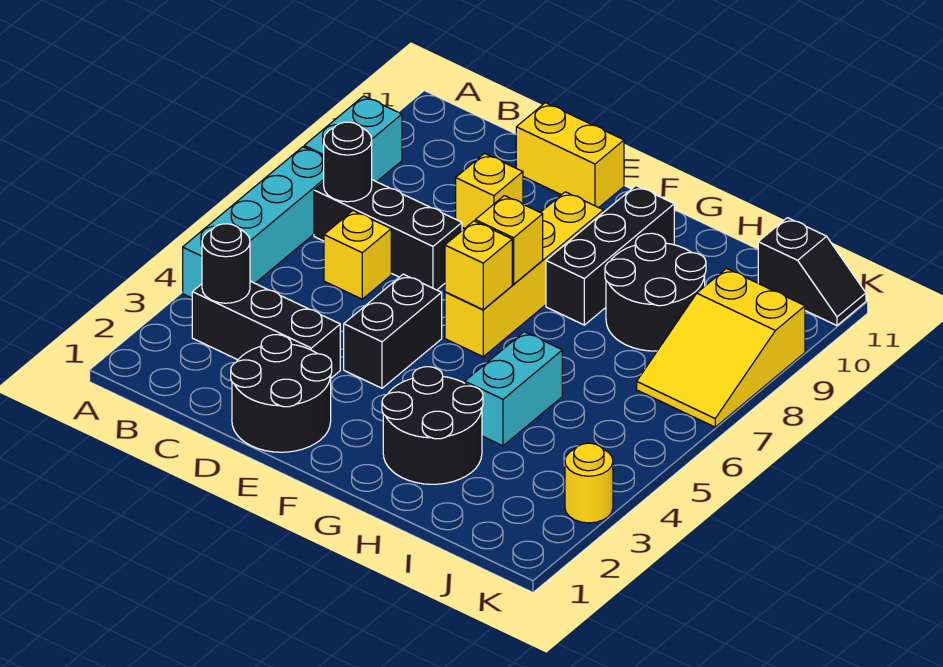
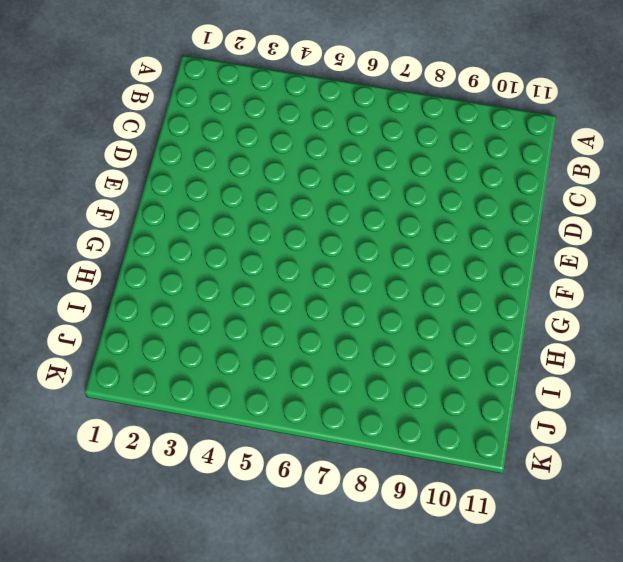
none -> cyan 1x4 brick [183,147,324,298]
none -> cyan 1x2 brick [304,96,402,182]
none -> black 1x3 brick [192,281,340,378]

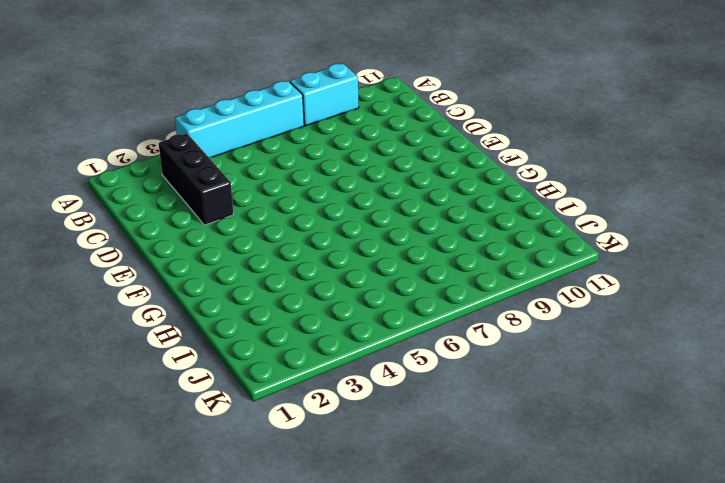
none -> black 1x3 brick [314,180,462,290]
none -> yellow 1x1 brick [324,211,391,299]
none -> black 2x2 round brick [231,335,332,452]

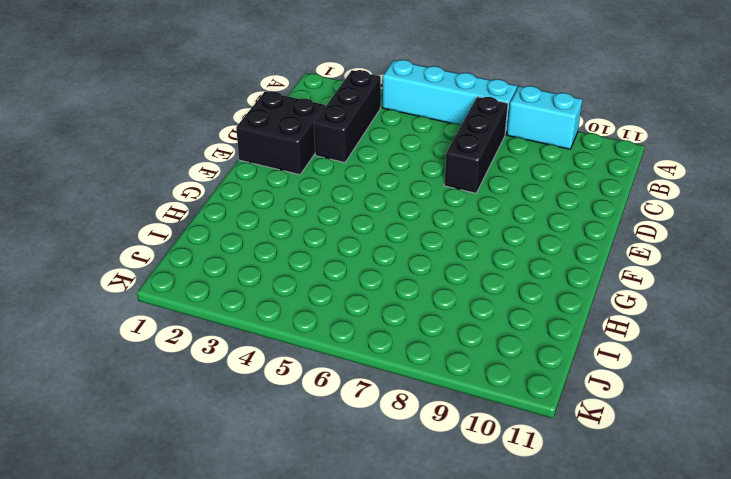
black 2x2 brick [236,91,325,175] -> black 2x2 round brick [231,335,332,452]
none -> yellow 1x1 brick [324,211,391,299]
none -> yellow 1x1 brick [456,154,523,228]
none -> yellow 1x2 brick [516,103,624,208]

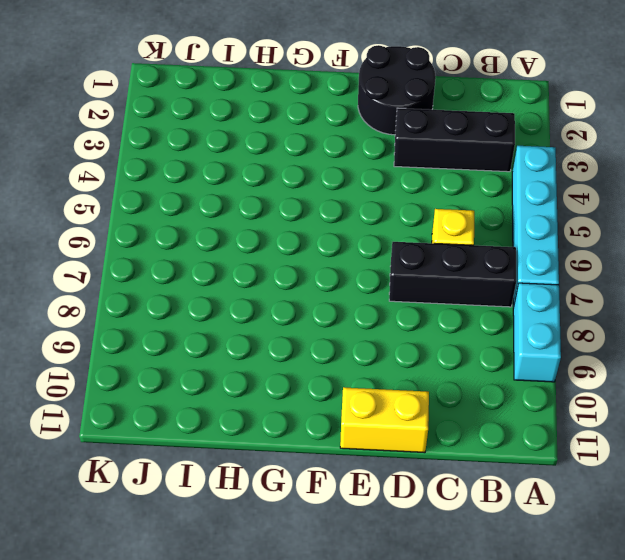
none -> yellow 1x1 brick [456,154,523,228]
none -> black 1x2 brick [344,274,442,388]
none -> yellow 1x4 brick [445,192,604,357]

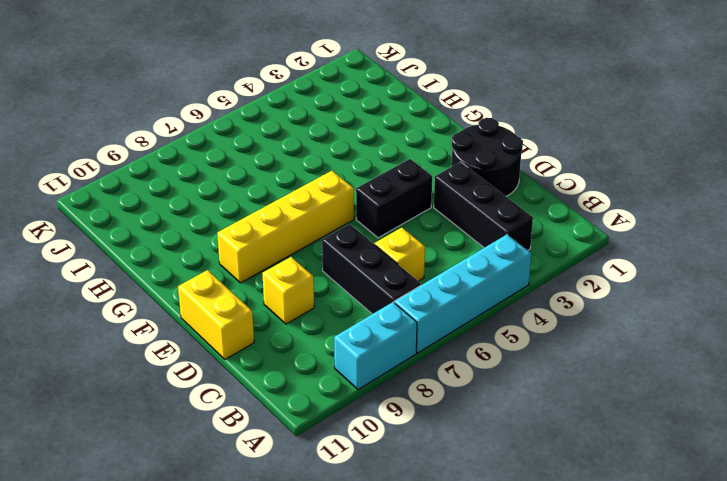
none -> black 2x2 round brick [382,367,483,484]
none -> black 1x3 brick [546,186,674,325]
none -> cyan 1x2 brick [465,332,562,446]

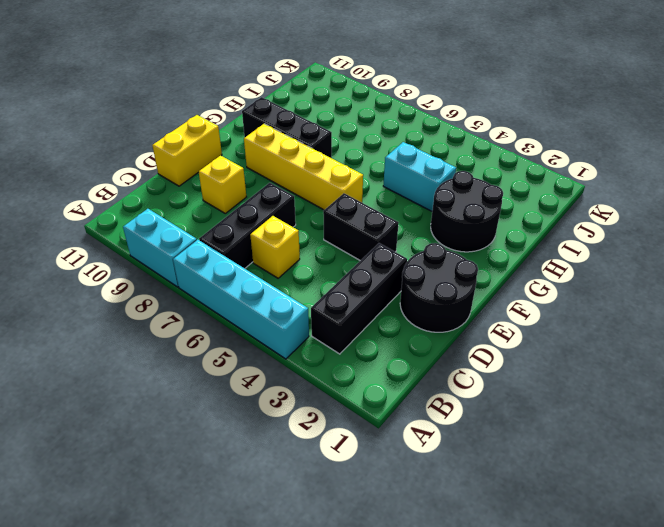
none -> black 2x2 round brick [605,233,706,351]
none -> yellow 2x3 slope [637,269,805,427]
none -> black 1x2 slope [758,218,866,326]

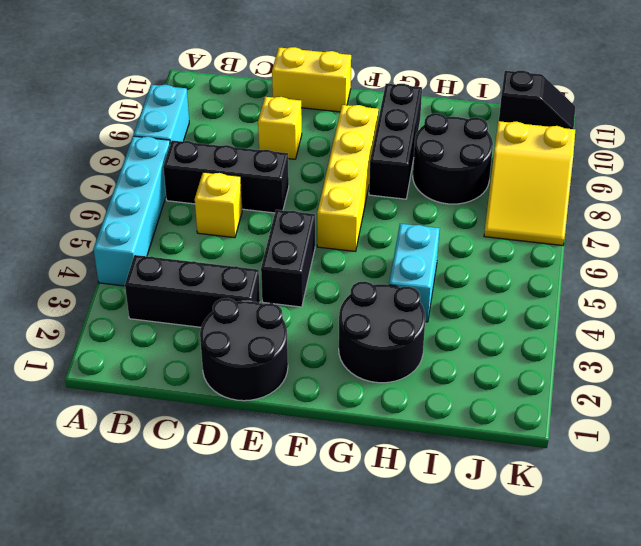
none -> yellow 1x1 round brick [565,443,613,523]
none -> black 1x1 round brick [202,224,250,303]
none -> black 1x1 round brick [324,122,372,202]

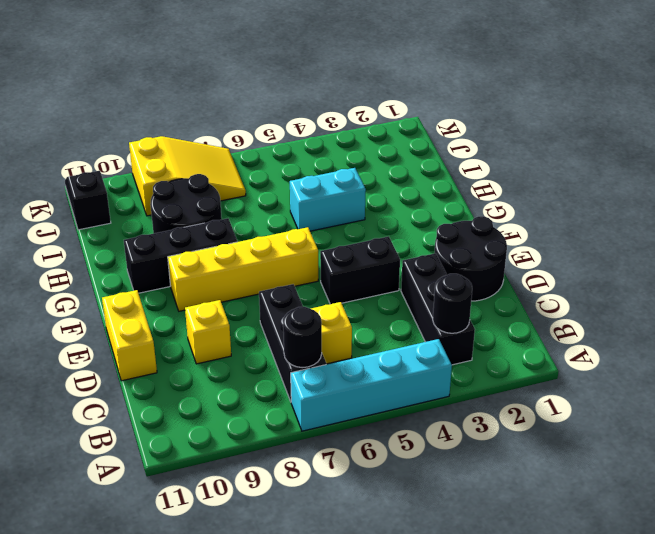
none -> cyan 1x2 brick [304,96,402,182]
none -> black 2x2 round brick [382,367,483,484]
none -> yellow 1x1 round brick [565,443,613,523]

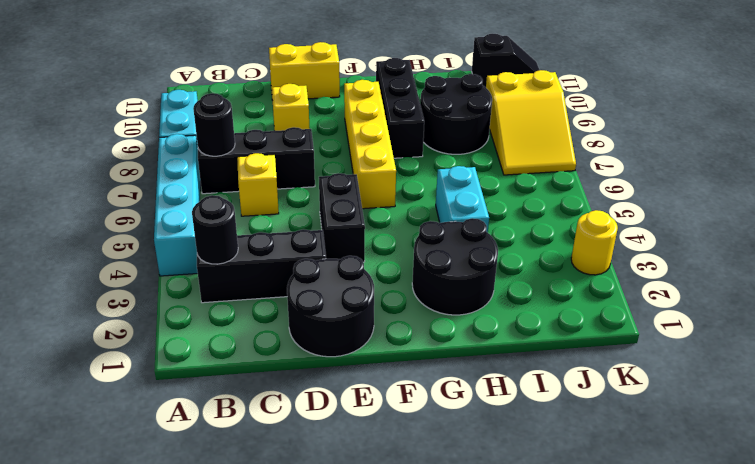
none -> yellow 1x1 brick [445,221,512,309]
none -> yellow 1x1 brick [475,196,543,284]

